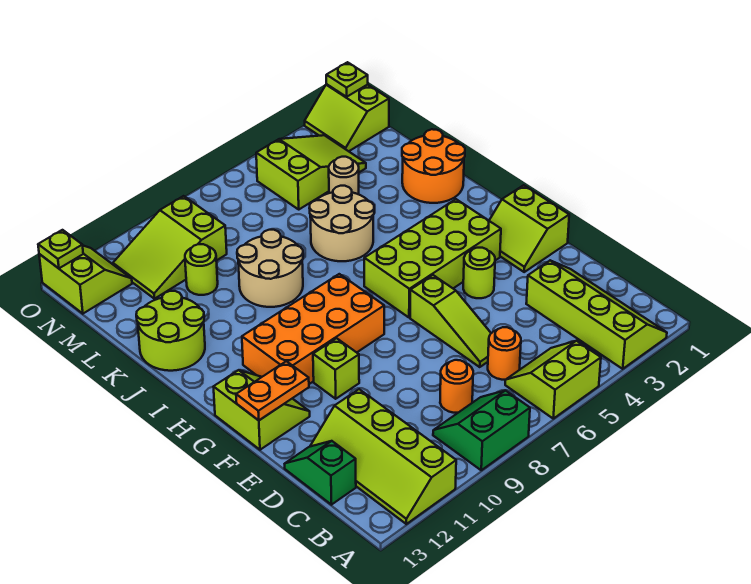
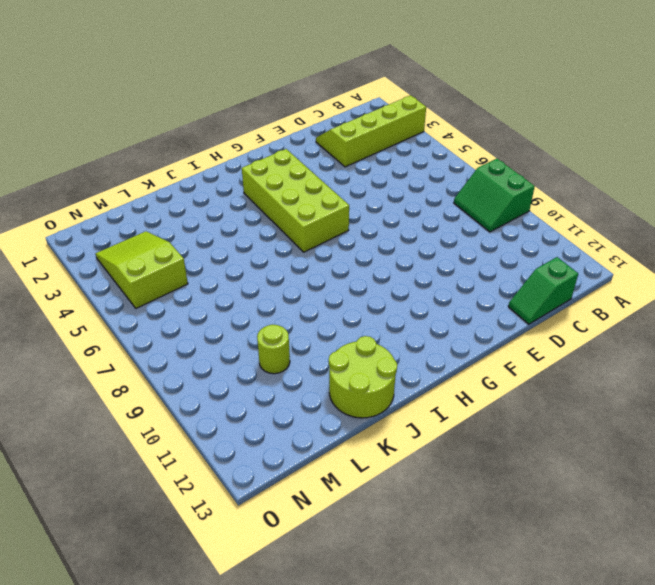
none -> lime 2x2 slope [505,341,601,419]
none -> lime 2x4 slope [310,389,456,524]
none -> orange 1x1 round brick [488,327,521,380]

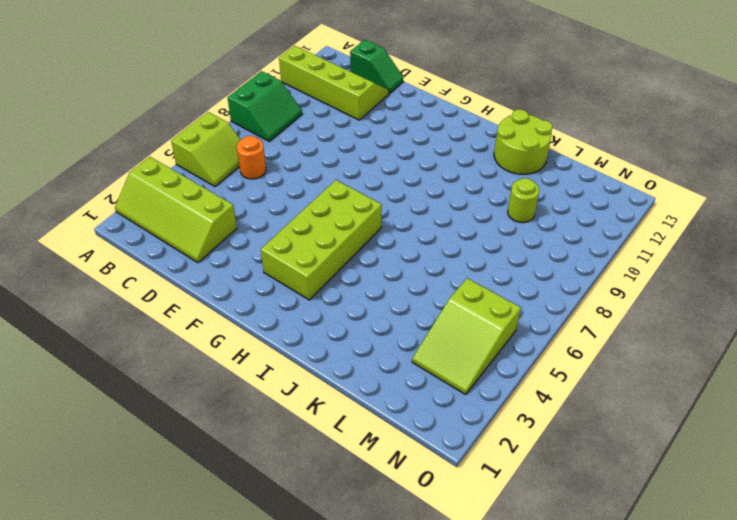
none -> orange 1x1 round brick [440,360,473,413]
none -> lime 1x3 slope [410,275,491,367]
none -> lime 2x2 slope [489,185,569,272]

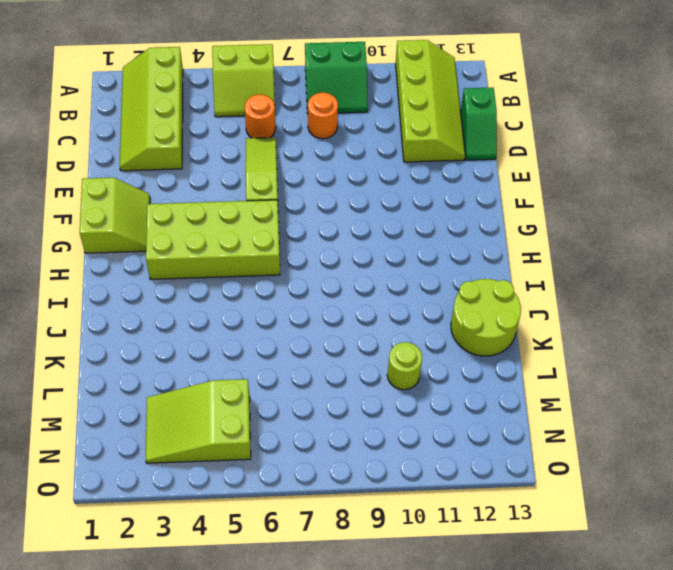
none -> lime 1x1 round brick [463,248,495,298]
none -> lime 1x1 brick [313,338,359,399]
none -> lime 2x2 slope [213,370,310,450]

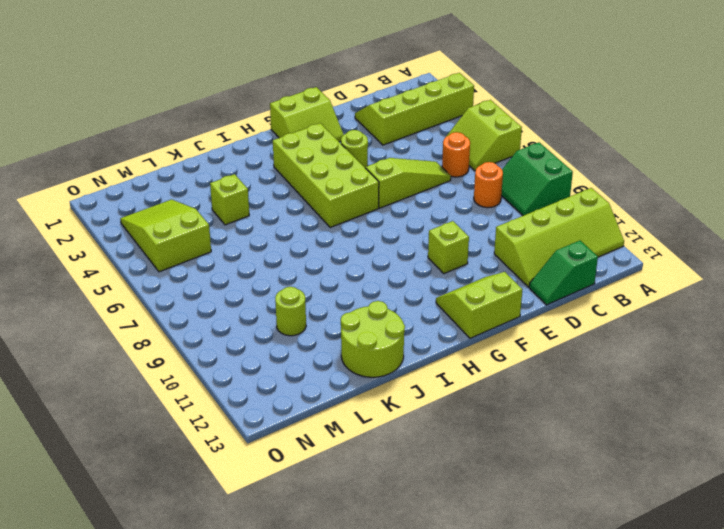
lime 1x1 brick [210,174,249,225] -> none
none -> orange 2x4 brick [242,274,384,384]
none -> orange 2x2 round brick [402,129,465,203]
none -> tan 2x2 round brick [309,186,374,261]

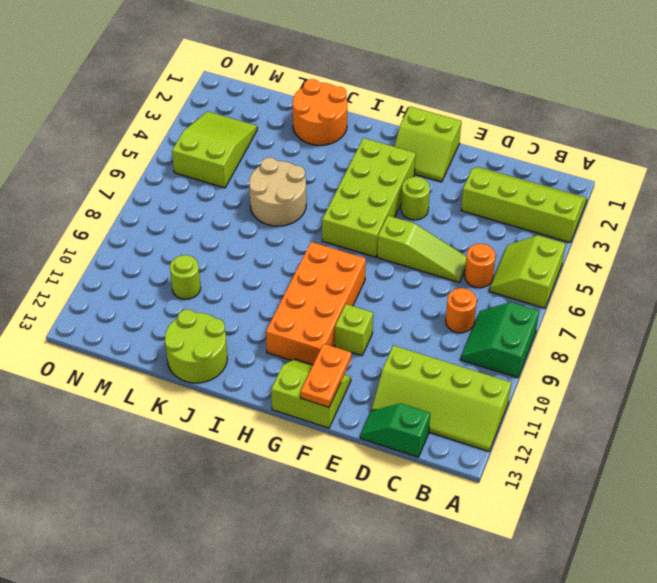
none -> tan 2x2 round brick [237,230,303,307]
none -> tan 1x1 round brick [329,157,359,194]
none -> lime 2x3 slope [113,196,227,299]

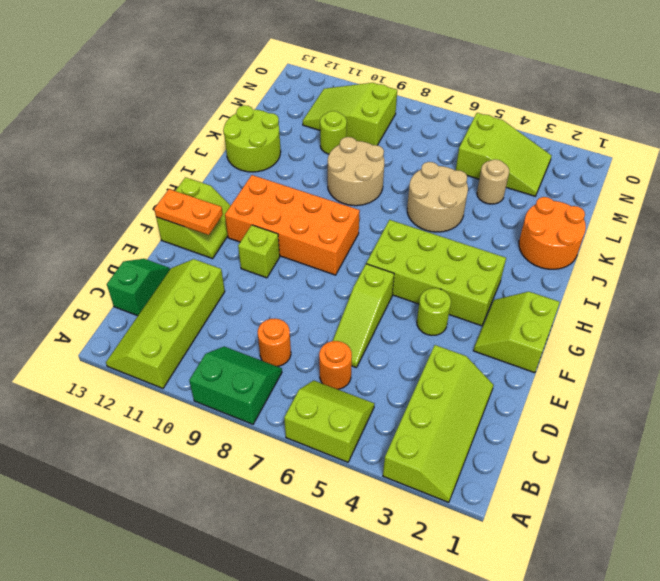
none -> lime 2x2 slope [305,84,389,151]
none -> lime 2x2 slope [39,246,132,314]
none -> lime 1x1 plate [326,62,368,97]

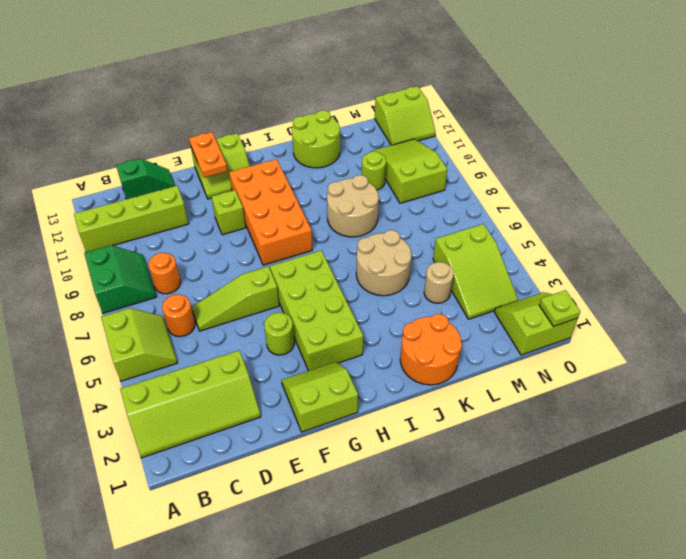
none -> lime 1x1 plate [38,230,83,268]

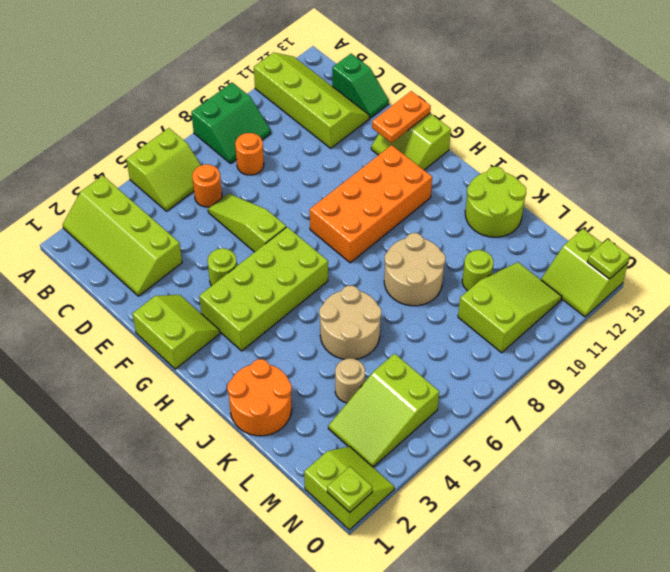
none -> lime 1x1 brick [313,338,359,399]

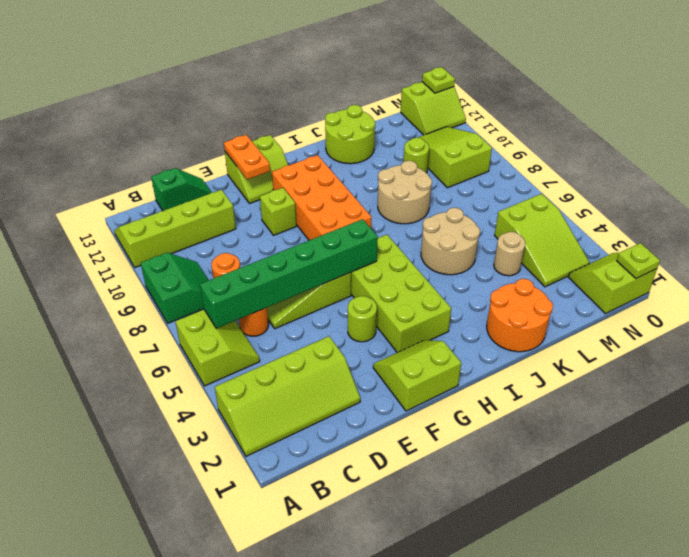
green 1x6 brick [200,219,378,328] -> none

